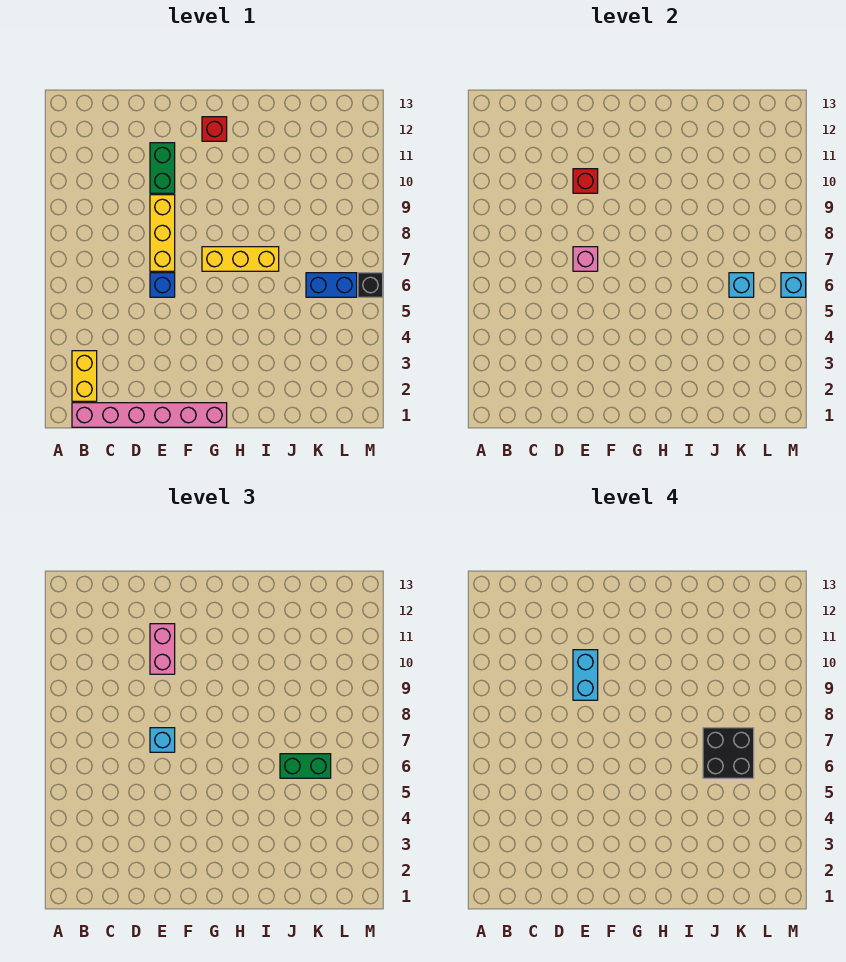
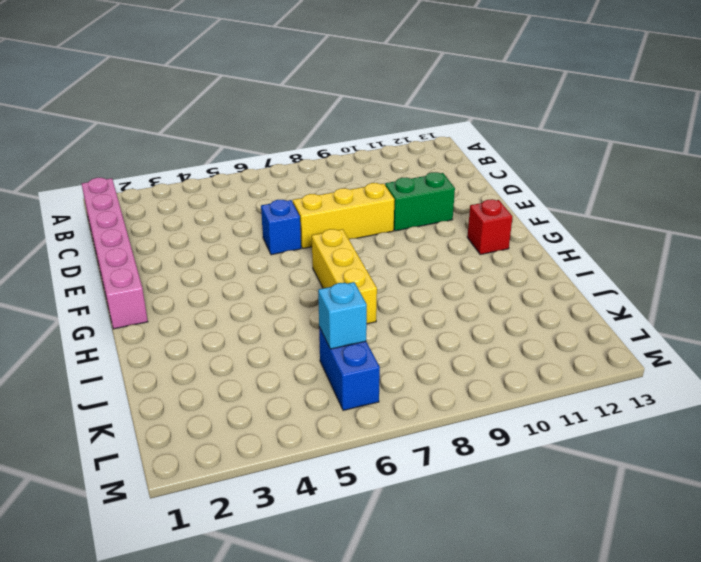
none -> yellow 1x2 brick [72,351,97,401]
none -> black 1x1 brick [358,273,383,297]
none -> pink 1x1 brick [573,247,598,271]

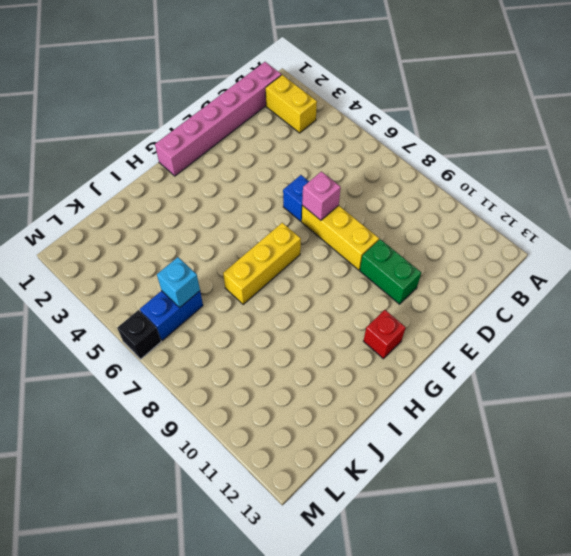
none -> red 1x1 brick [573,169,598,193]
none -> cyan 1x1 brick [781,273,806,297]
none -> cyan 1x1 brick [150,728,175,752]

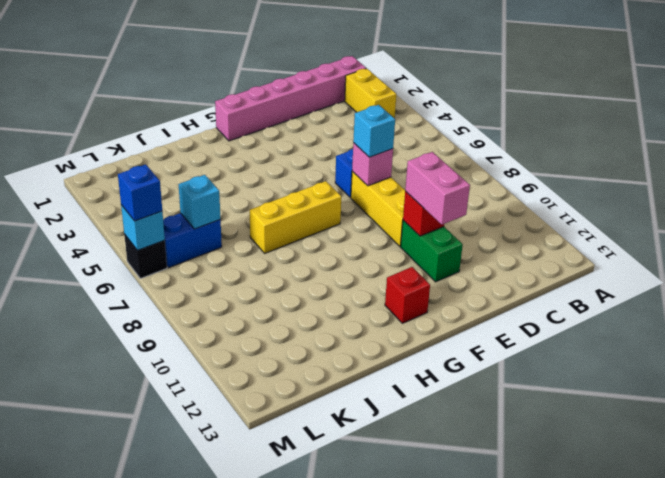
blue 1x1 brick [118,164,162,221] -> none
none -> green 1x2 brick [280,754,331,778]
none -> cyan 1x2 brick [573,650,598,700]
none -> black 2x2 brick [703,728,754,778]

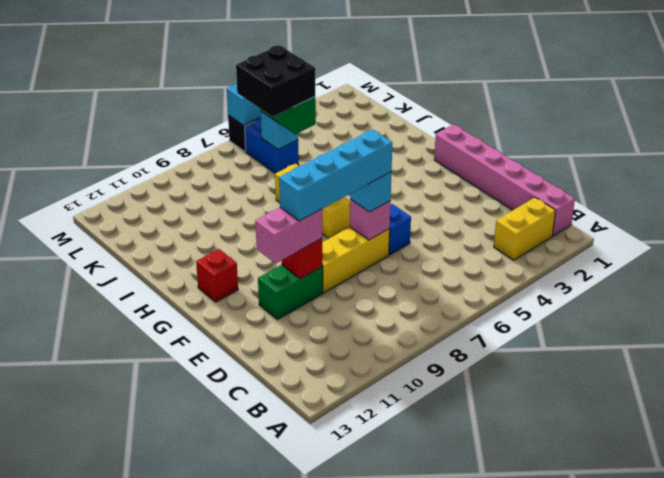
cyan 1x4 brick [279,129,392,221] -> cyan 1x2 brick [573,650,598,700]

